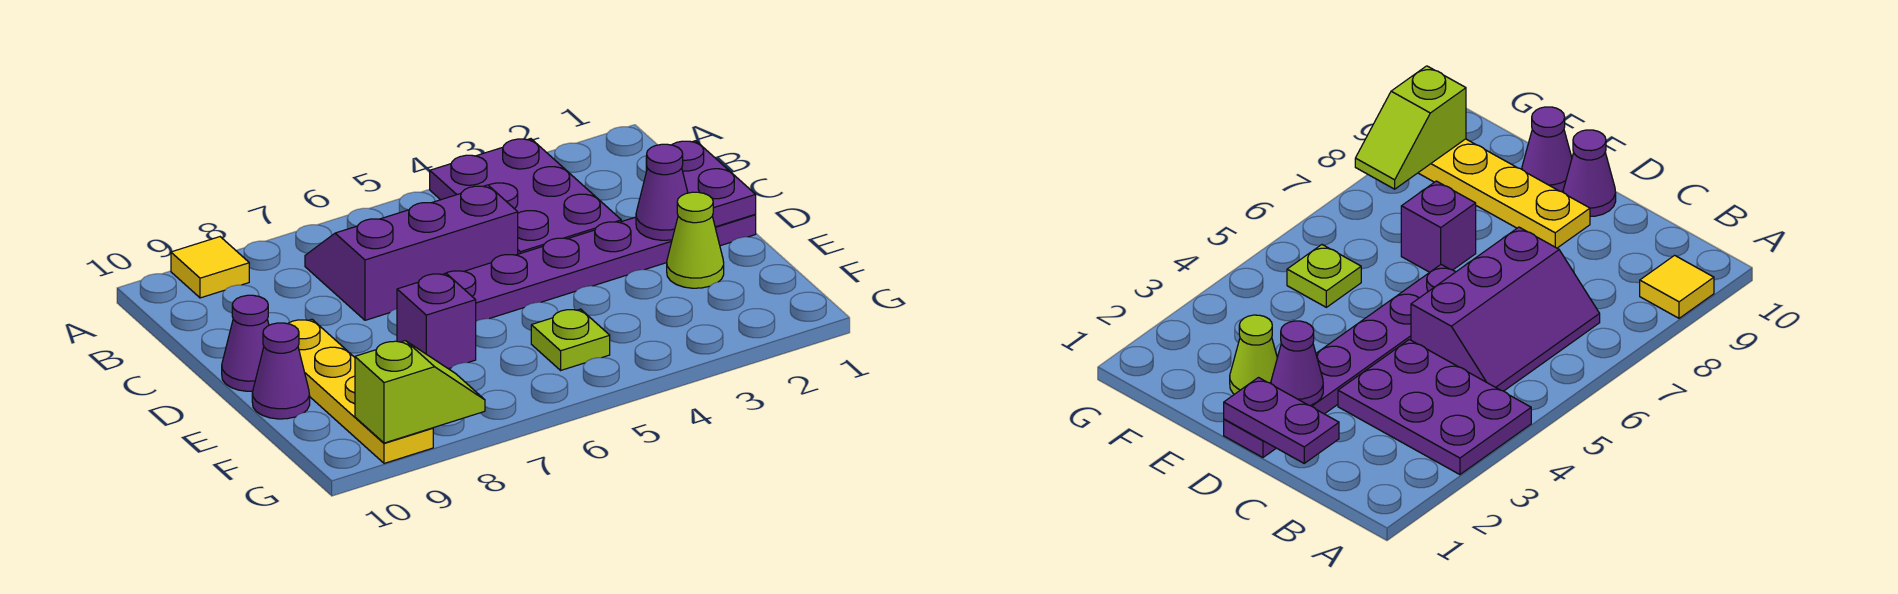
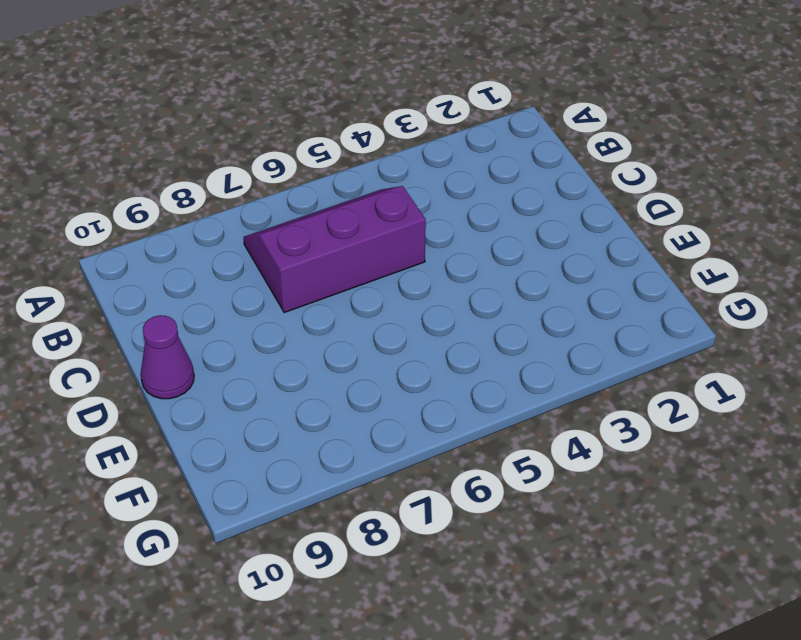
none -> purple 2x3 plate [430,139,621,254]
none -> yellow 1x1 tile [171,237,249,298]
none -> purple 1x6 plate [445,215,756,321]

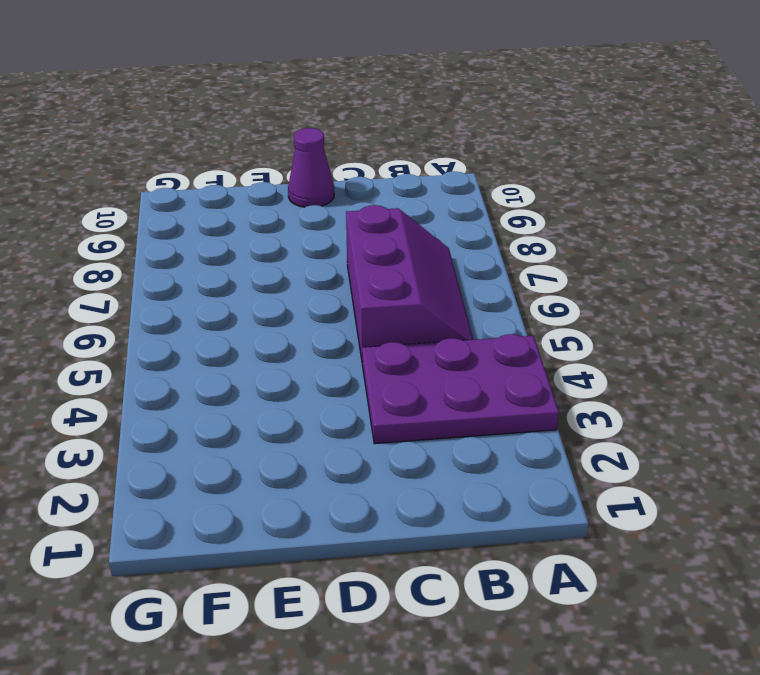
none -> yellow 1x1 tile [171,237,249,298]
none -> purple 1x6 plate [445,215,756,321]
none -> yellow 1x4 plate [288,319,433,463]

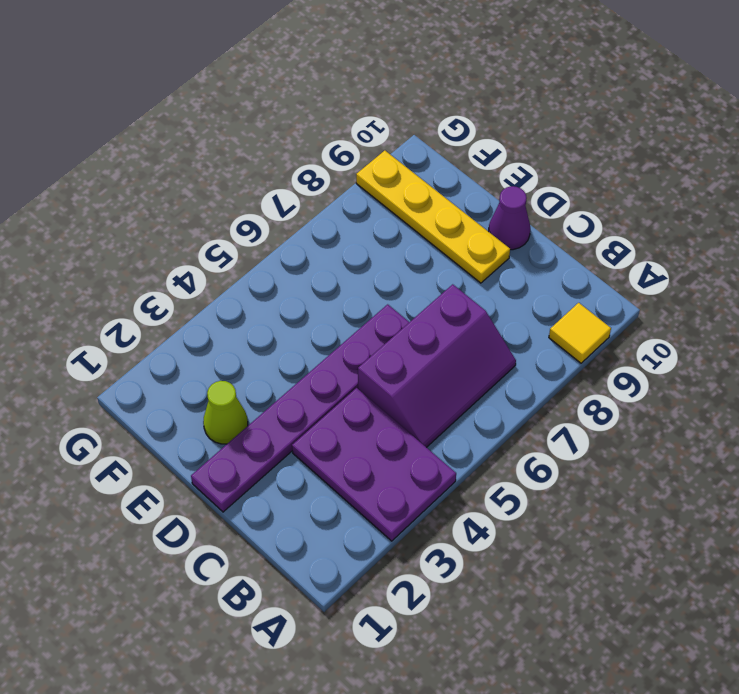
none -> purple 1x1 brick [397,273,476,369]
none -> purple 1x1 cone [252,323,310,419]
none -> lime 1x1 plate [531,309,610,370]

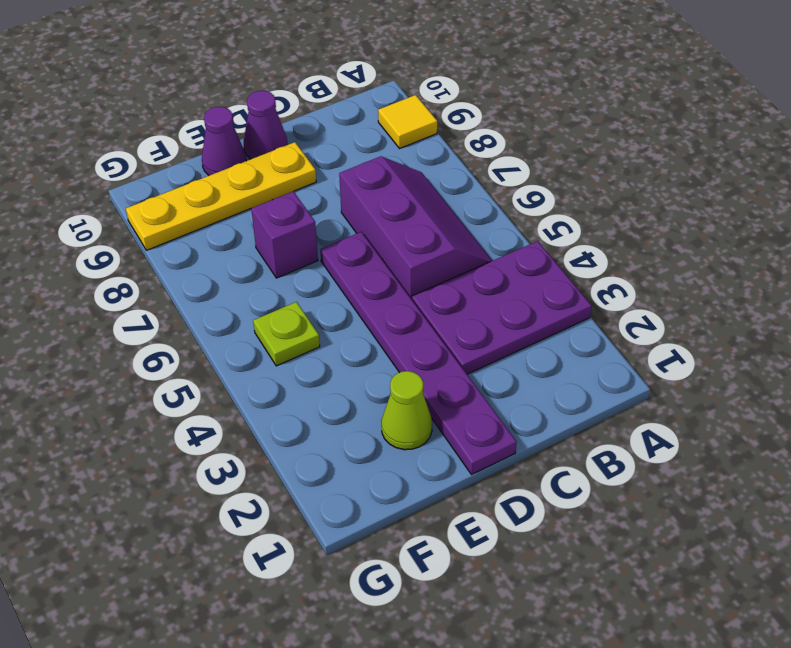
none -> purple 1x2 plate [646,141,756,227]
none -> purple 1x1 cone [636,144,688,240]
none -> lime 1x2 slope [355,341,485,443]

